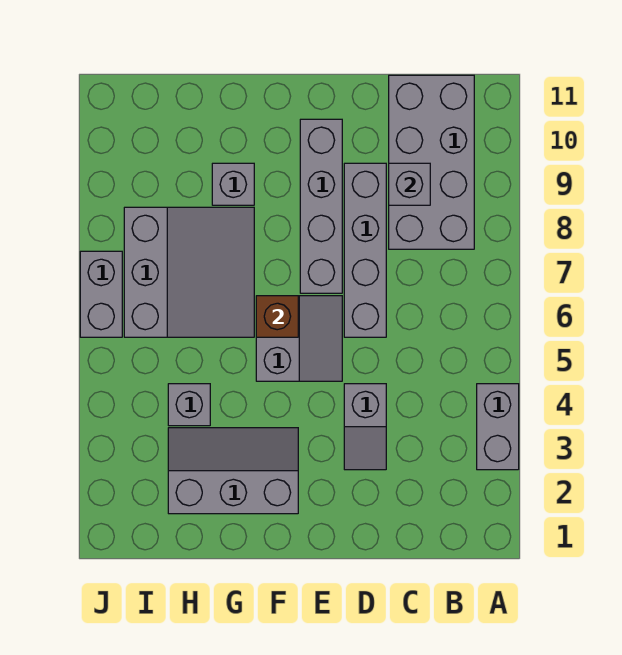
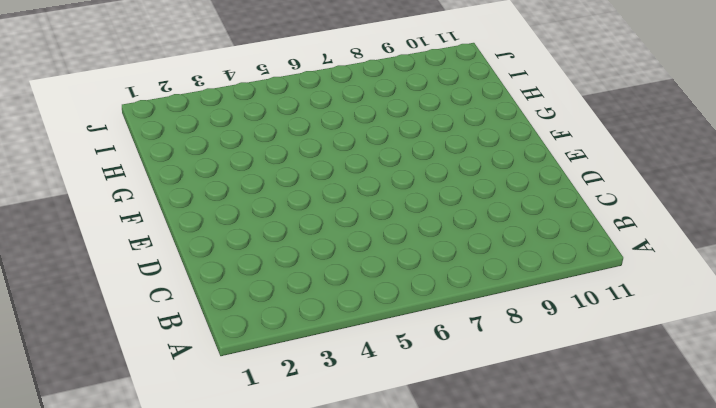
none -> grey 1x2 brick [477,384,519,470]
none -> grey 2x4 brick [389,75,474,249]
none -> grey 1x2 slope [344,384,386,470]

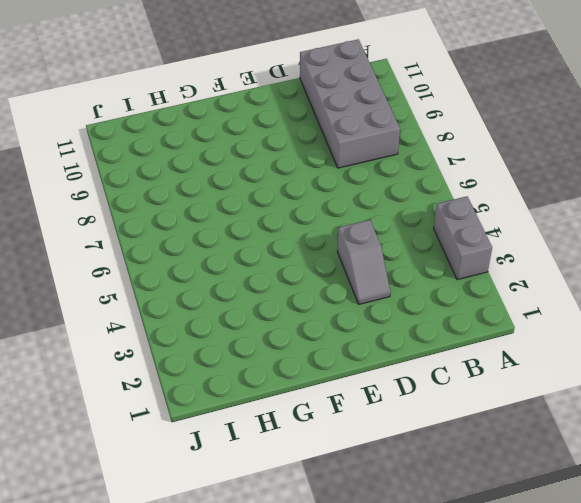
none -> grey 1x4 brick [344,163,386,337]
none -> grey 2x2 slope [256,296,342,381]
none -> grey 1x4 brick [300,119,342,293]

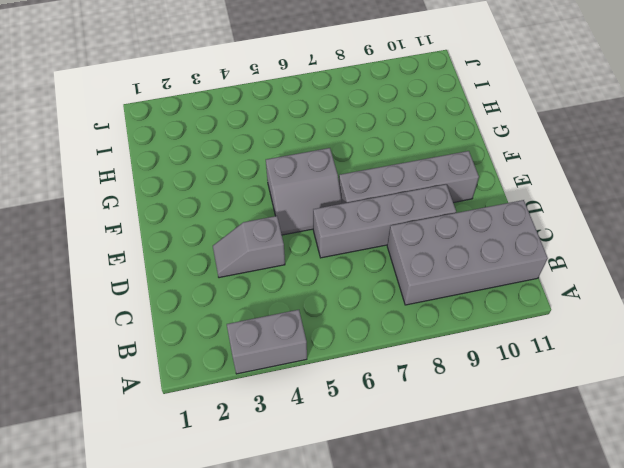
none -> grey 2x3 slope [168,428,298,514]
none -> grey 3x3 slope [124,207,254,337]
none -> grey 1x1 brick [212,163,254,205]

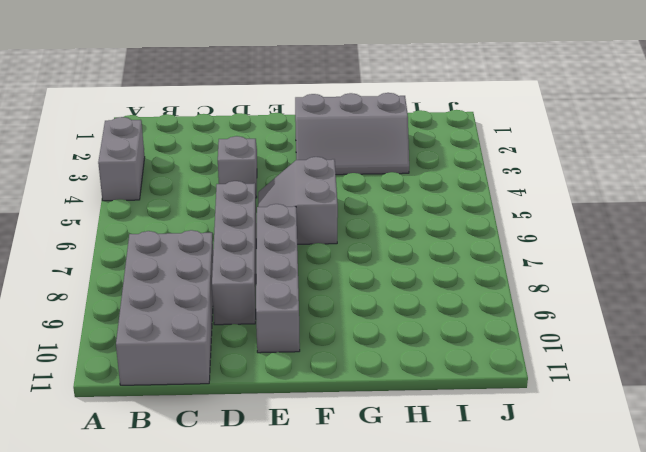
none -> grey 3x3 slope [124,207,254,337]
none -> grey 1x1 brick [212,163,254,205]
none -> grey 1x1 brick [168,384,210,426]

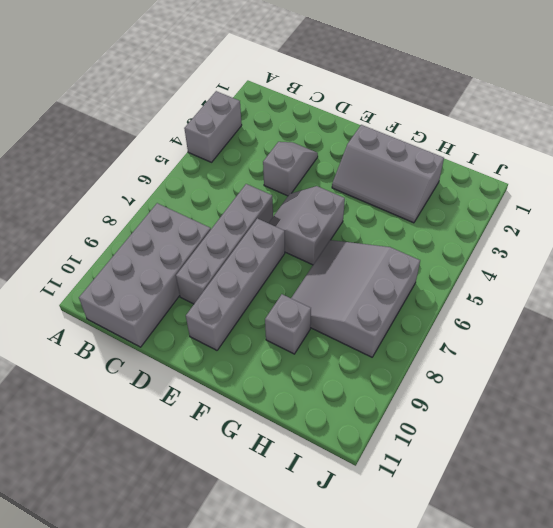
none -> grey 1x1 brick [168,384,210,426]
none -> grey 1x2 brick [80,251,122,337]
none -> grey 1x1 brick [389,163,430,205]

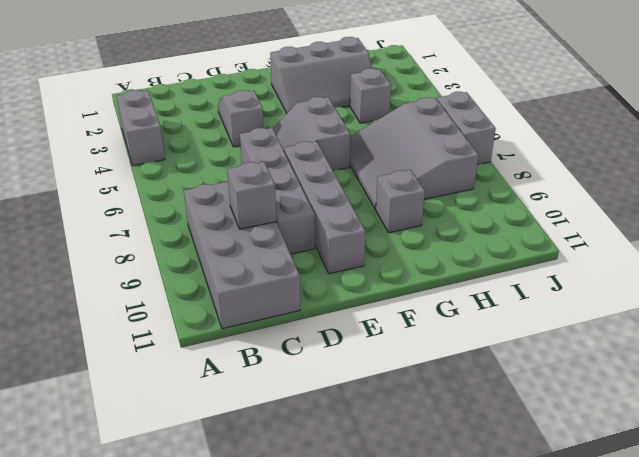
none -> brown 1x1 brick [256,296,298,337]

